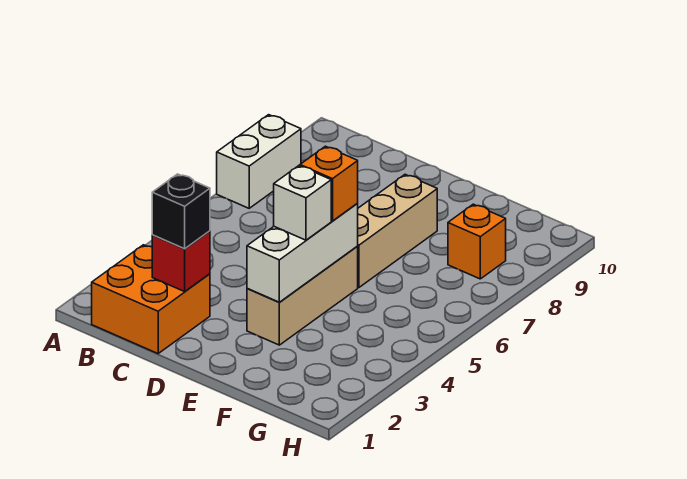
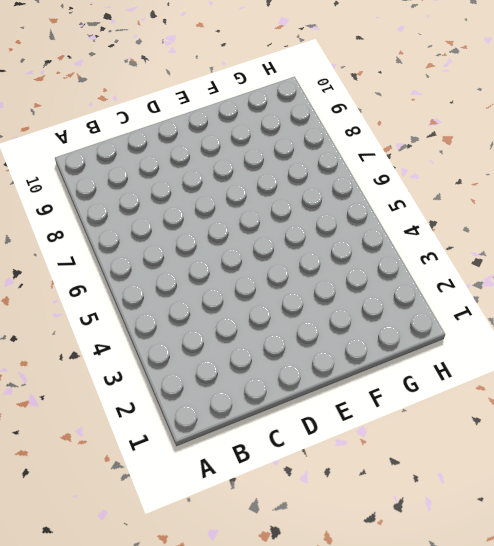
none -> white 1x2 brick [217,115,301,208]
none -> orange 2x2 brick [92,245,210,354]

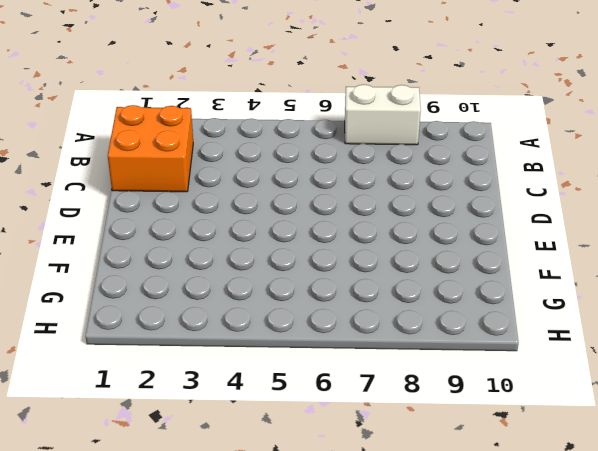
none -> tan 1x3 brick [247,246,358,345]
none -> tan 1x3 brick [358,175,437,287]

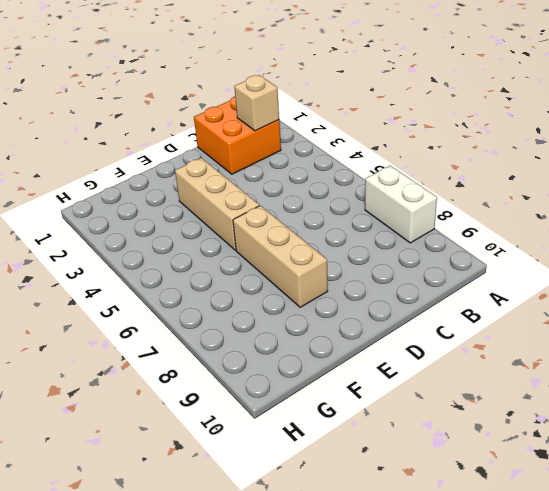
tan 1x1 brick [234,75,279,131] -> none
none -> orange 1x1 brick [448,204,506,279]
none -> red 1x1 brick [152,231,210,292]

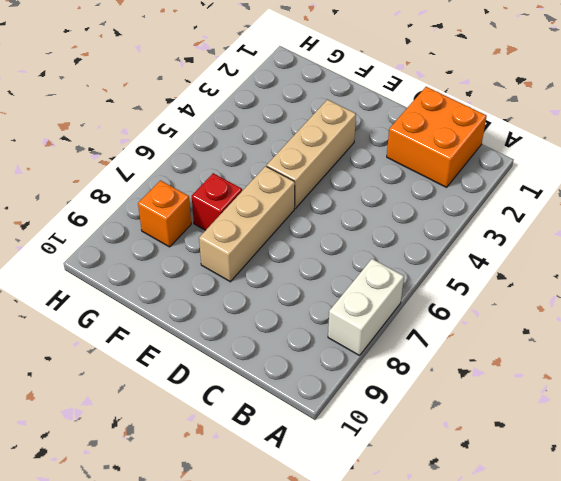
red 1x1 brick [192,173,242,230] -> red 1x1 brick moved to [152,231,210,292]
none -> white 1x3 brick [247,204,358,302]
none -> black 1x1 brick [152,174,210,249]

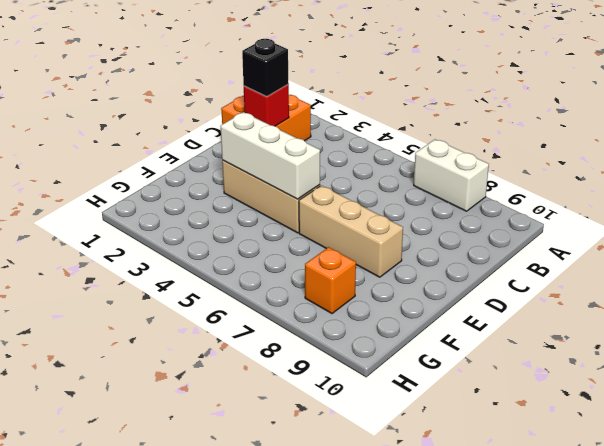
none -> white 1x1 brick [274,166,331,240]
none -> orange 1x1 brick [300,146,358,221]

